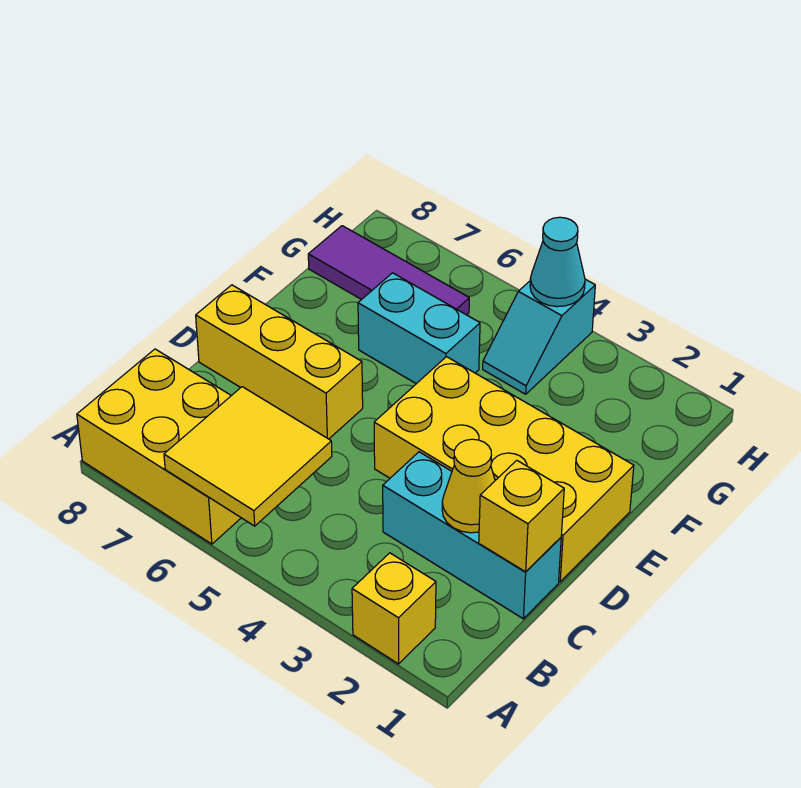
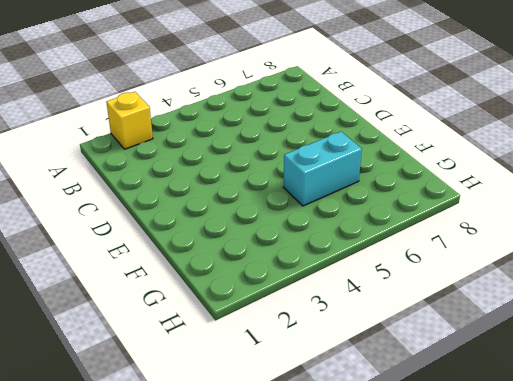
none -> yellow 2x3 brick [77,349,241,544]
none -> cyan 1x3 brick [383,452,561,619]
none -> yellow 2x4 brick [374,357,634,582]

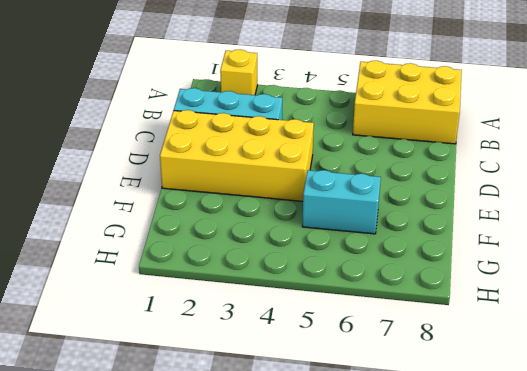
none -> yellow 1x3 brick [196,285,363,439]
none -> cyan 1x2 slope [483,279,595,394]
none -> purple 1x3 tile [308,226,469,315]

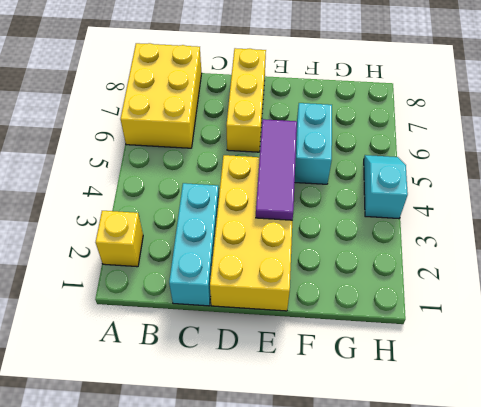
purple 1x3 tile [256,119,297,220] -> purple 1x3 tile moved to [308,226,469,315]
cyan 1x2 slope [364,155,408,219] -> cyan 1x2 slope turned to [483,279,595,394]
none -> yellow 2x2 tile [164,387,332,526]
none -> yellow 1x1 brick [479,460,564,572]
none -> yellow 1x1 cone [442,439,495,533]

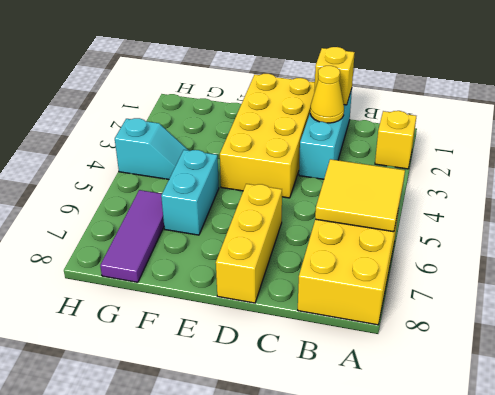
none -> cyan 1x1 cone [530,217,585,307]

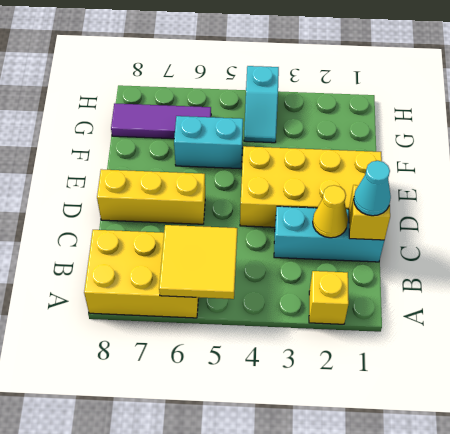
cyan 1x1 cone [354,161,391,216] -> cyan 1x1 cone moved to [530,217,585,307]

